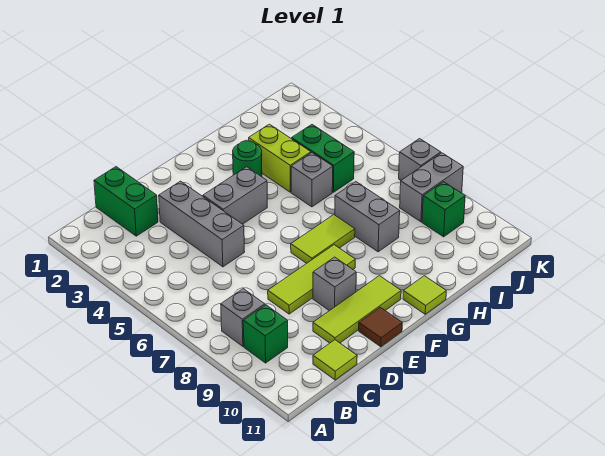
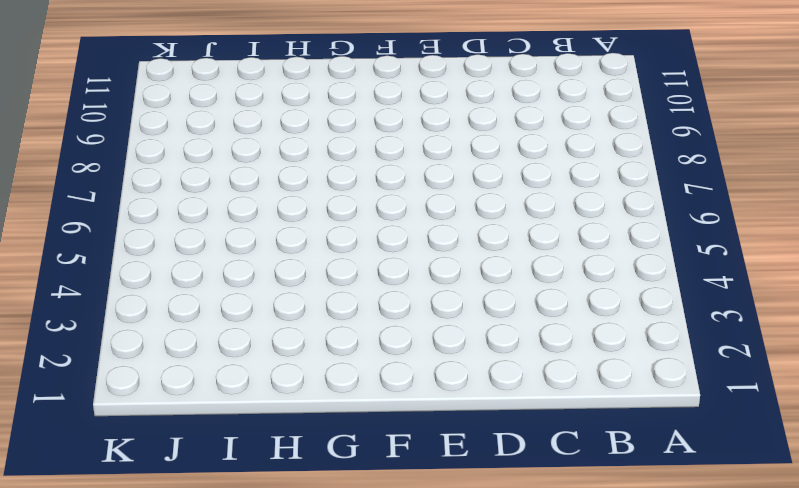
none -> grey 1x1 brick [221,289,265,346]
none -> green 1x1 brick [243,305,288,363]
none -> green 1x2 brick [94,167,158,236]

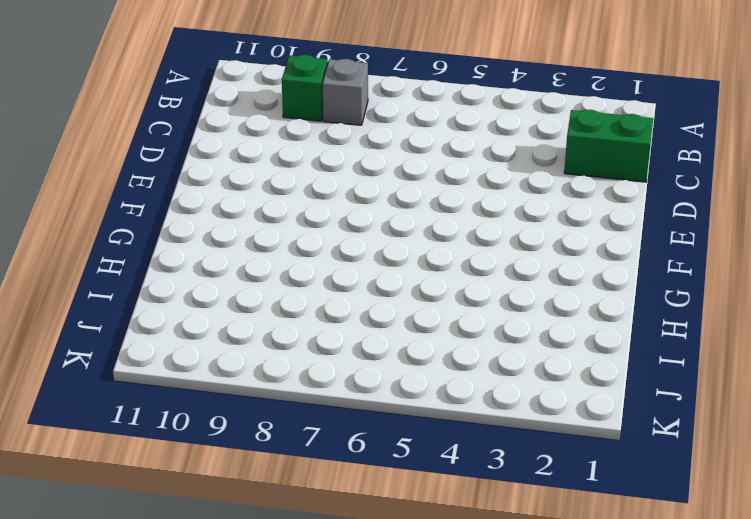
none -> lime 1x1 tile [313,340,357,380]
none -> grey 1x3 brick [159,181,245,267]
none -> lime 1x3 tile [268,245,355,314]

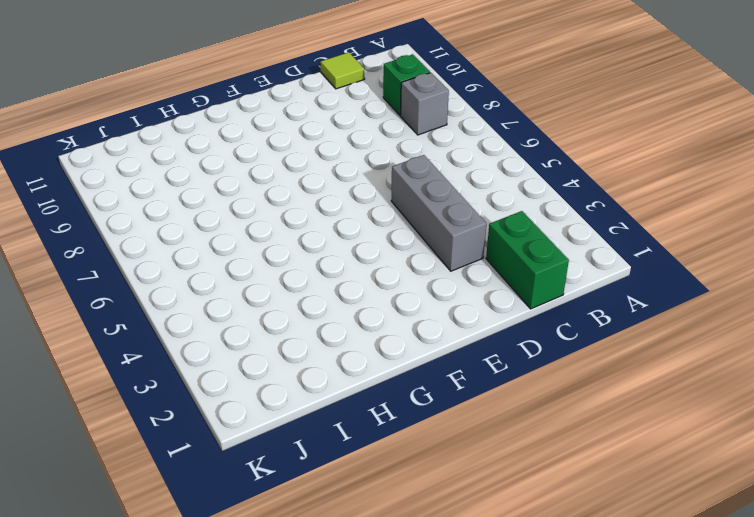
none -> lime 1x3 tile [268,245,355,314]
none -> lime 1x3 tile [313,276,401,343]
none -> grey 1x2 brick [203,167,267,224]

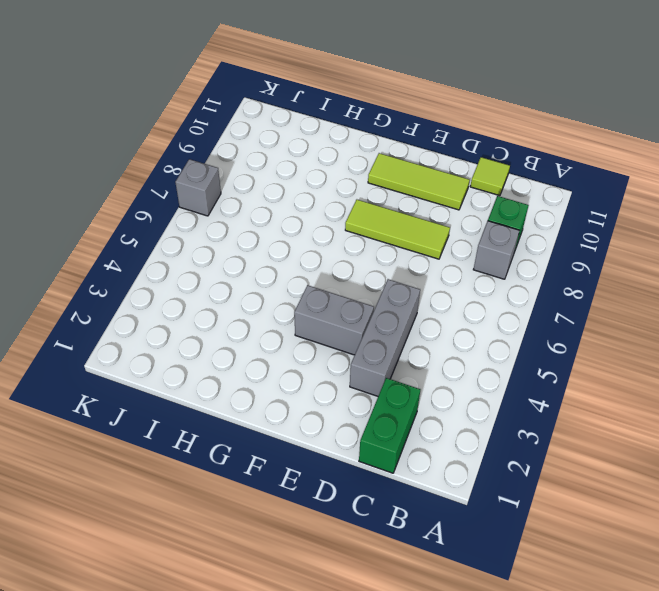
none -> grey 1x1 brick [313,257,356,311]
none -> brown 1x1 tile [359,307,402,347]
none -> lime 1x2 tile [291,215,355,263]

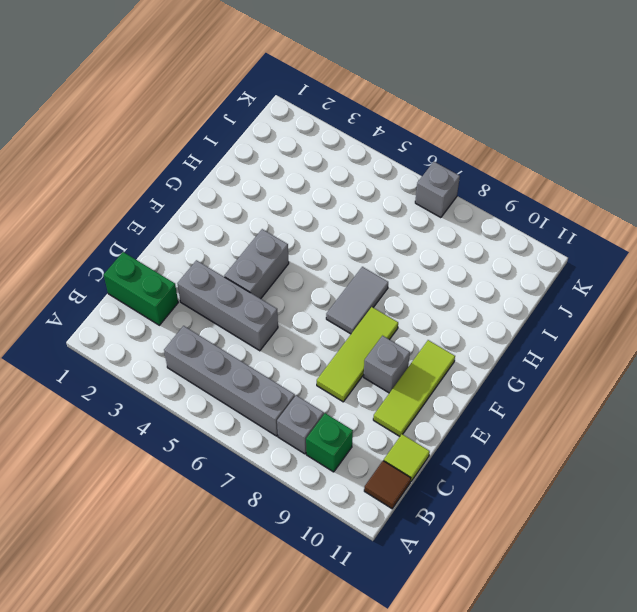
grey 1x4 brick [164,326,295,436] -> none
brown 1x1 tile [364,461,411,509] -> brown 1x1 tile moved to [359,307,402,347]
grey 1x2 tile [326,267,388,334] -> lime 1x2 tile [291,215,355,263]
none -> green 1x1 round brick [233,141,262,177]
none -> lime 1x1 tile [403,276,446,314]
none -> lime 1x2 brick [249,124,311,192]

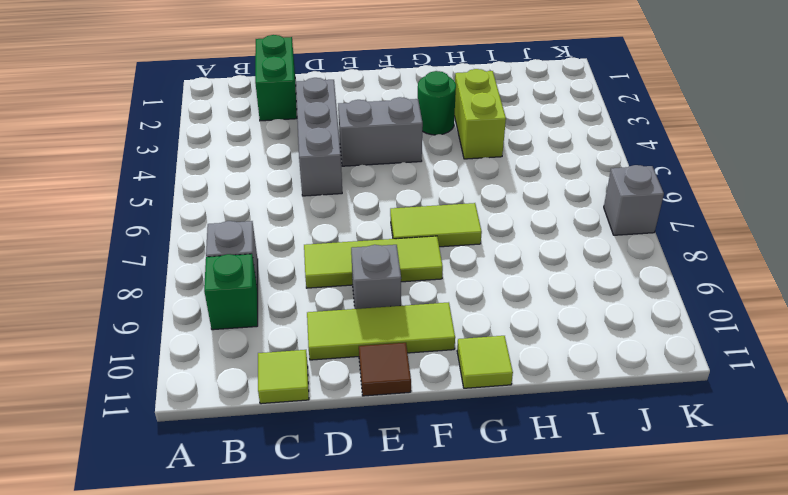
none -> grey 1x1 brick [291,153,333,207]
none -> grey 1x2 brick [335,182,400,252]
none -> green 1x2 brick [292,125,354,192]

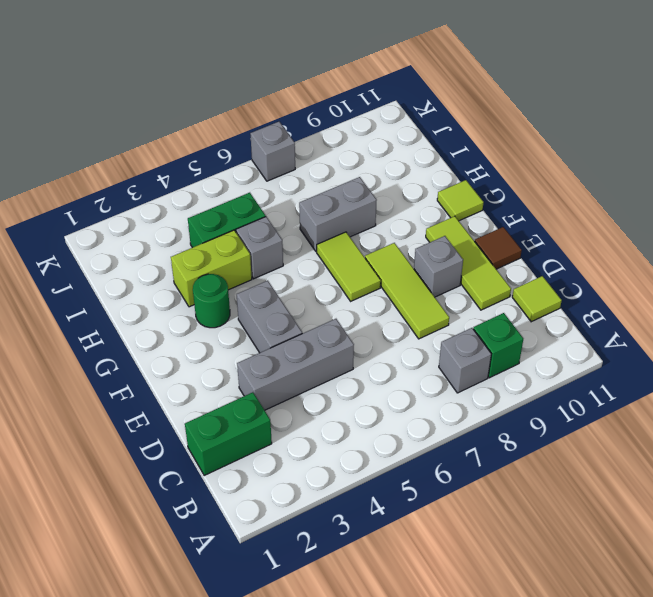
none -> grey 1x2 brick [400,153,463,222]
none -> green 1x1 brick [422,182,465,237]

